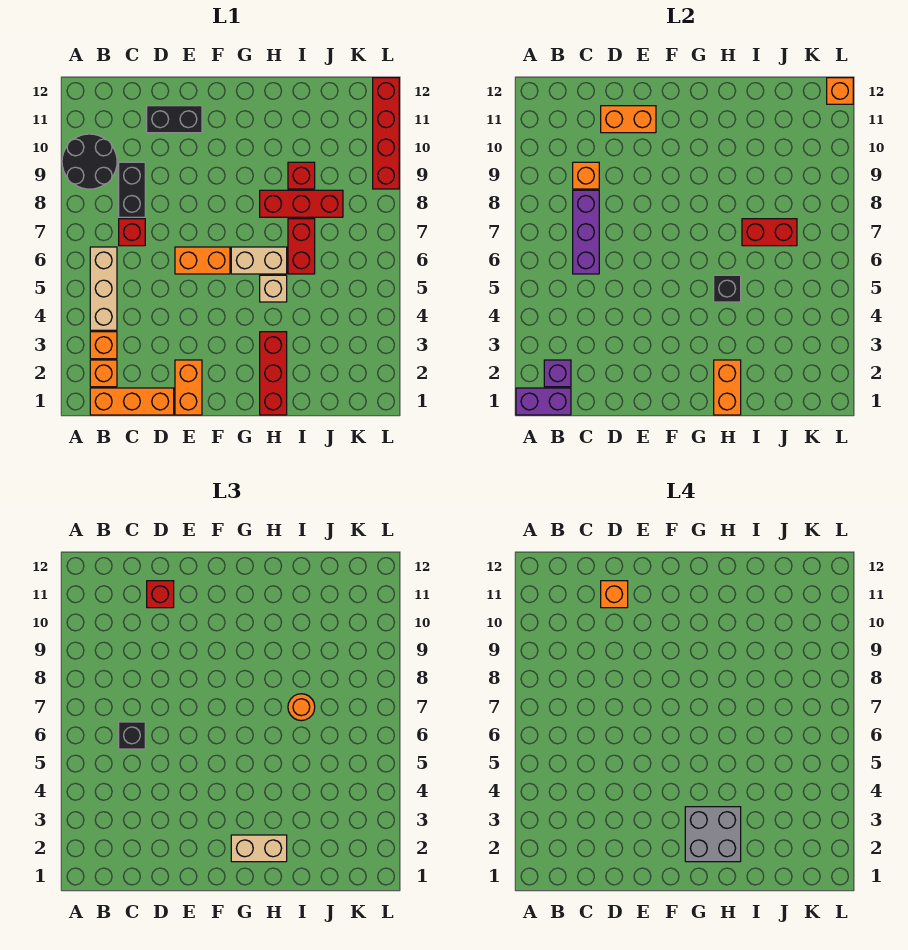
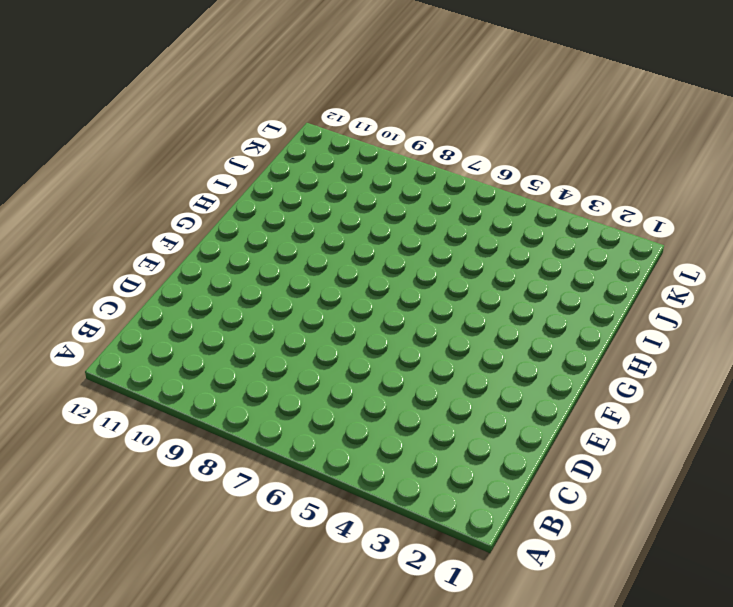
none -> black 2x2 round brick [62,134,117,189]
none -> orange 1x3 brick [90,388,174,415]
none -> orange 1x1 brick [90,360,117,387]
none -> orange 1x1 brick [90,332,117,359]

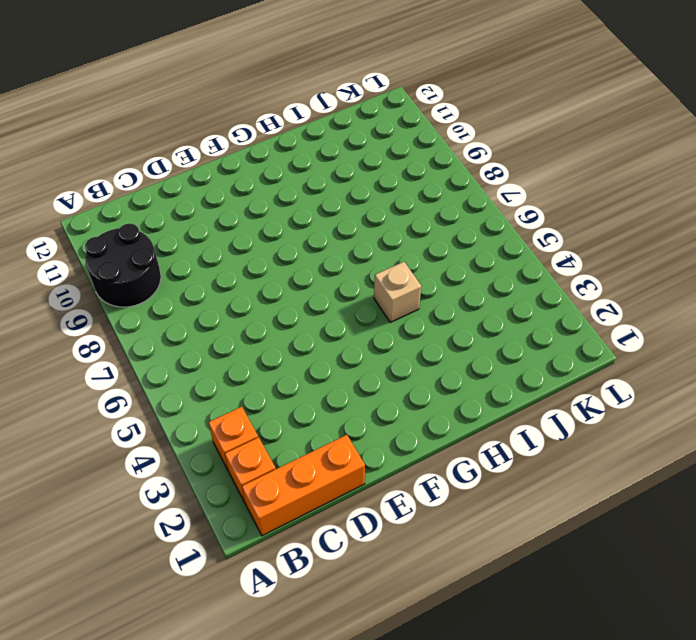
none -> tan 1x3 brick [90,247,117,330]
none -> red 1x1 brick [119,219,145,246]
none -> black 1x2 brick [119,162,145,217]
none -> black 1x2 brick [147,106,202,133]

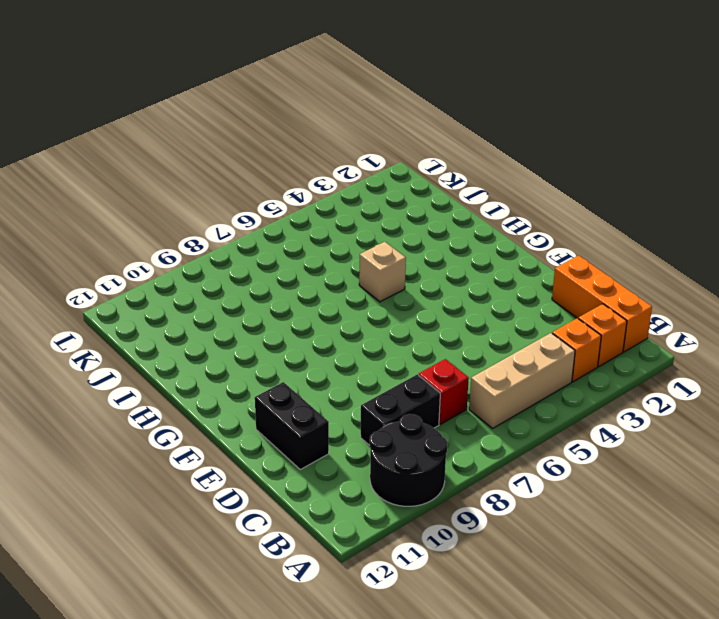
none -> orange 1x2 brick [175,360,202,415]
none -> orange 1x2 brick [175,247,230,274]
none -> tan 1x2 brick [231,247,287,274]
none -> red 1x3 brick [260,332,287,415]

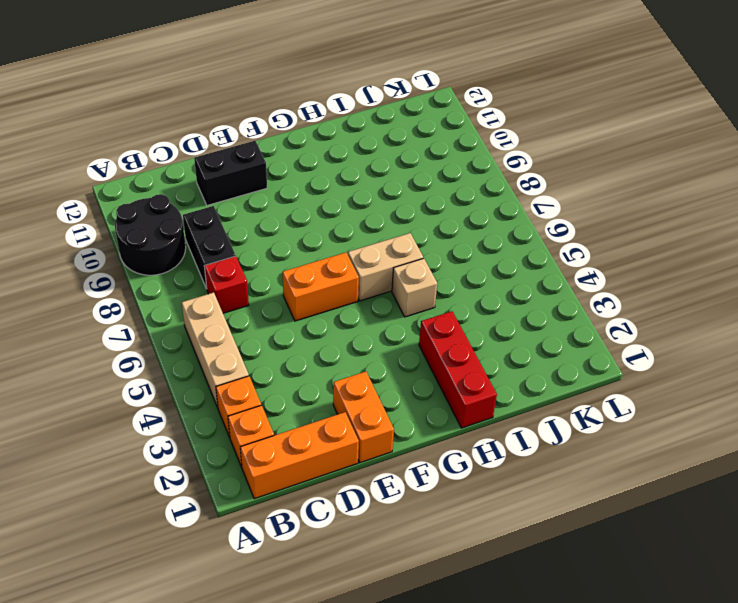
none -> red 1x3 brick [260,190,343,217]
none -> red 1x2 brick [288,219,315,274]
none -> red 1x1 brick [288,162,315,189]
none -> red 1x4 brick [373,78,399,189]

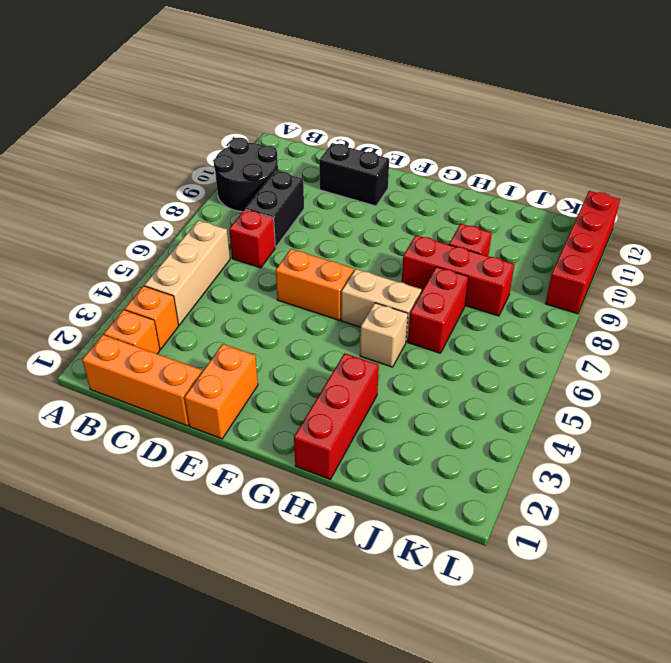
none -> purple 1x2 brick [516,388,571,415]
none -> purple 1x1 brick [544,360,571,387]
none -> purple 1x3 brick [573,190,599,274]
none -> orange 1x1 brick [573,162,599,189]

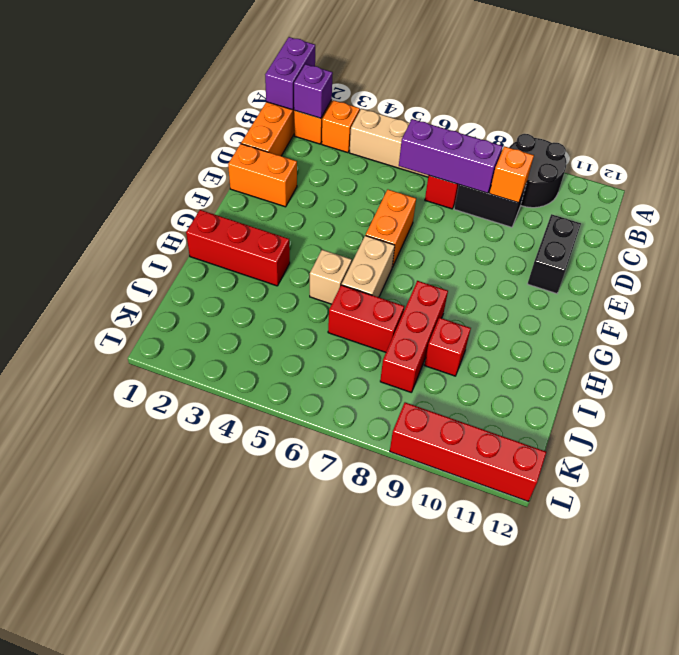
none -> orange 1x2 brick [601,106,656,133]
none -> orange 1x2 brick [714,360,741,415]
none -> black 1x1 brick [714,275,741,302]
none -> red 1x2 brick [742,219,797,246]

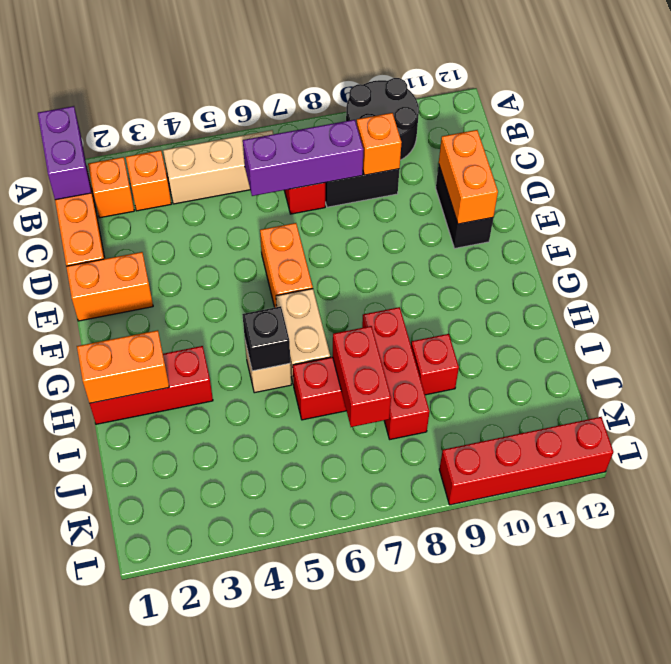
none -> purple 1x1 brick [544,360,571,387]
none -> orange 1x1 brick [827,78,853,104]
none -> black 1x1 brick [119,722,145,749]
none -> red 1x1 brick [147,581,174,608]

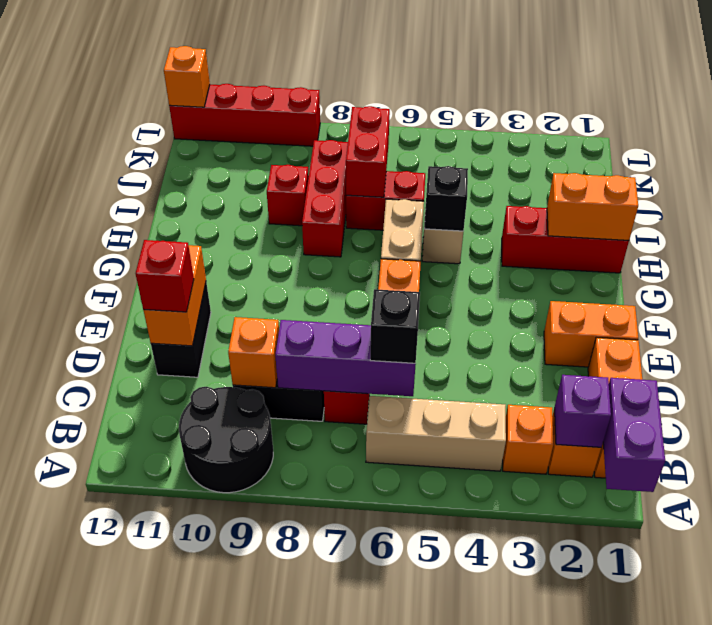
none -> tan 1x2 brick [231,835,287,862]
none -> orange 1x1 round brick [288,694,315,721]
none -> orange 1x1 brick [601,581,628,608]
none -> grey 2x2 brick [685,807,741,862]

